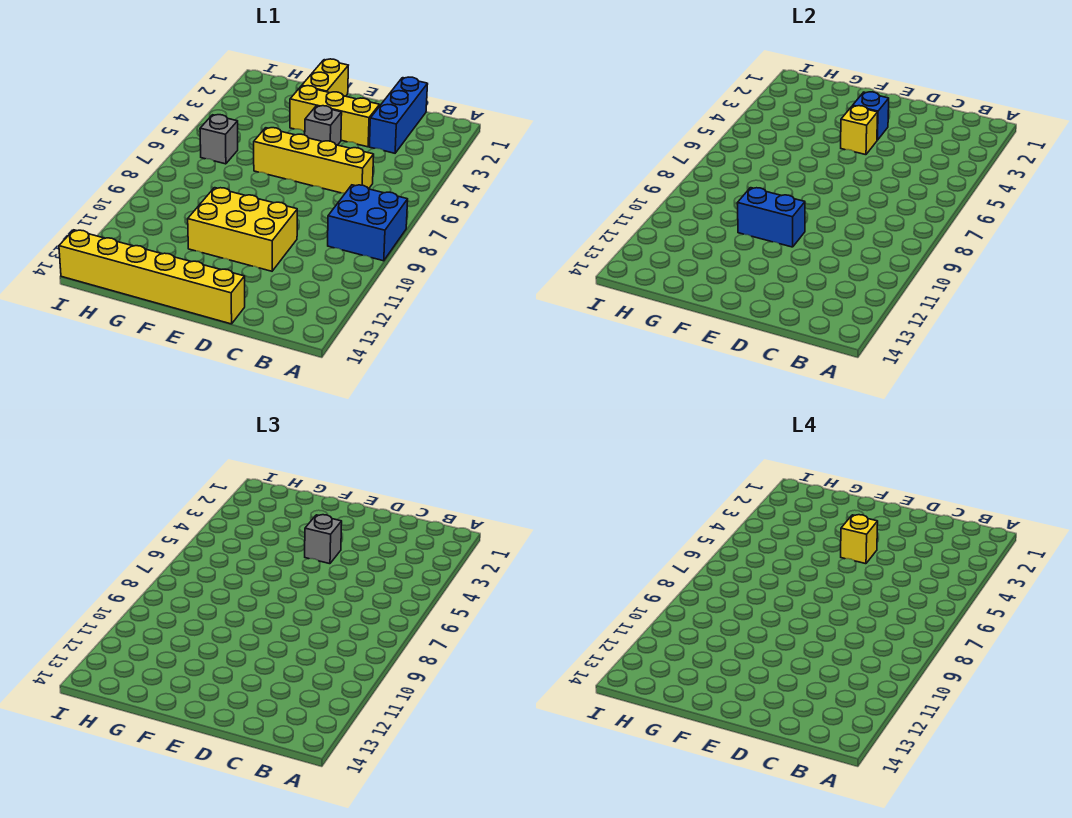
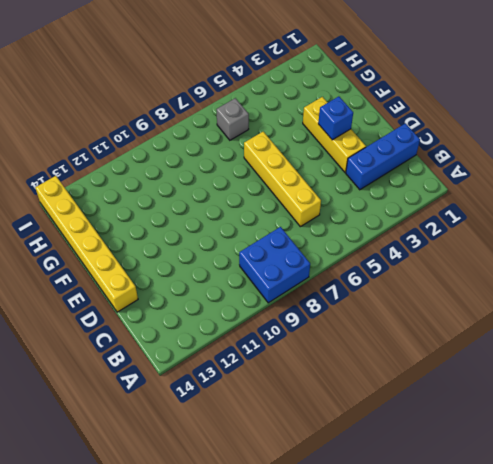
none -> yellow 2x3 brick [188,188,297,271]
none -> grey 1x1 brick [305,106,342,145]
none -> yellow 1x2 brick [302,59,348,96]

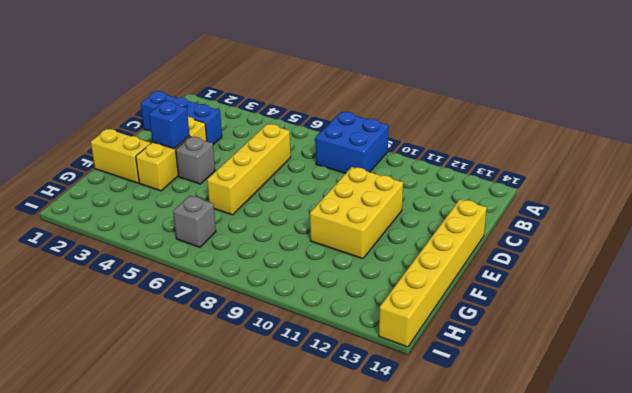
none -> yellow 1x1 brick [841,106,878,155]
none -> blue 1x2 brick [737,188,805,247]
none -> grey 1x1 brick [305,515,342,564]

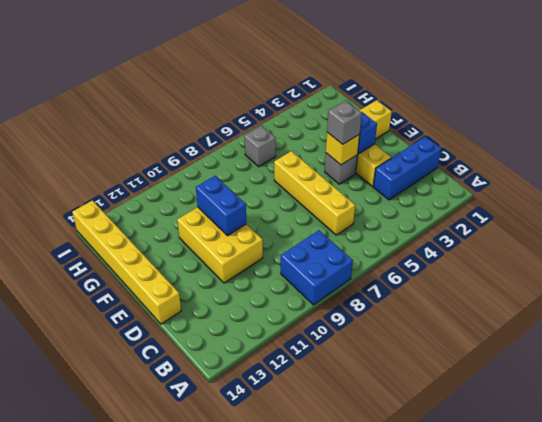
none -> yellow 1x1 brick [841,515,878,564]

